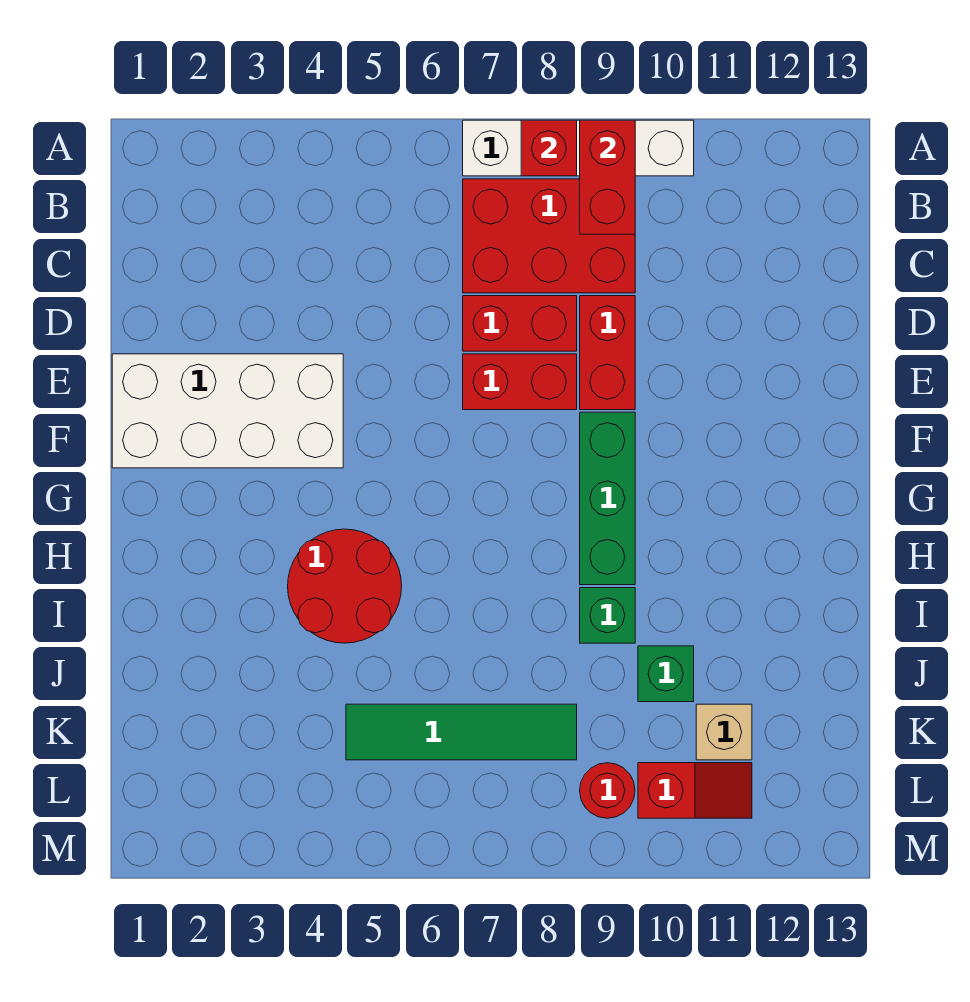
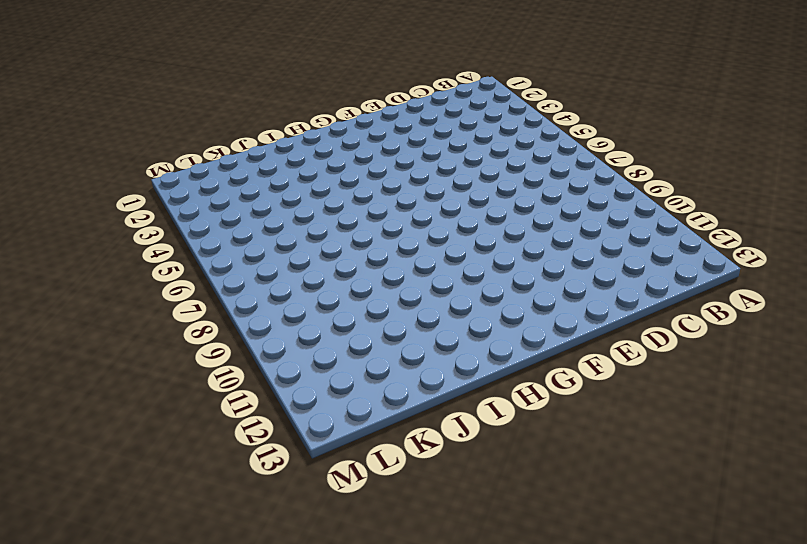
none -> white 1x4 brick [463,120,694,176]
none -> red 2x3 brick [463,179,635,293]
none -> red 1x2 brick [463,296,577,351]

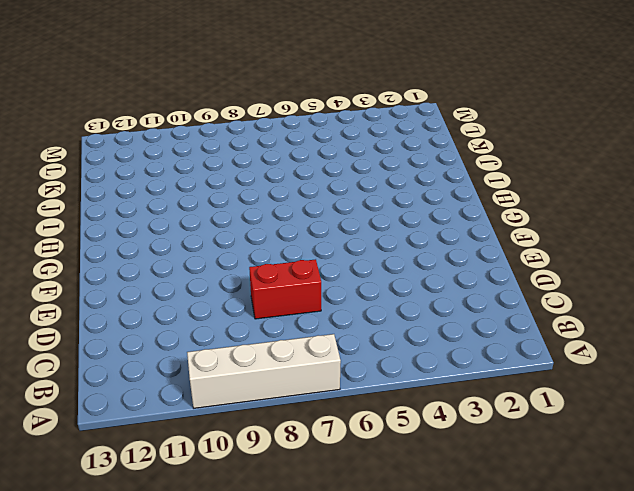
none -> red 2x3 brick [463,179,635,293]
none -> red 1x2 brick [580,296,635,410]
none -> white 2x4 brick [112,354,343,468]

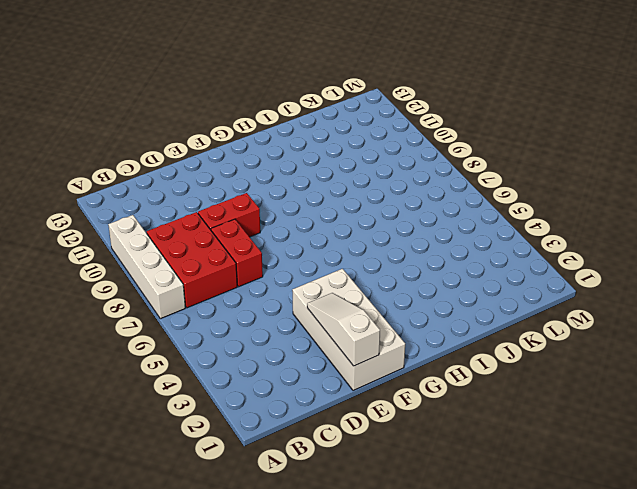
white 1x3 slope [307,293,380,366] -> none
none -> red 1x2 brick [463,354,577,410]
none -> green 1x3 brick [580,412,635,585]
none -> red 2x2 round brick [288,529,402,643]

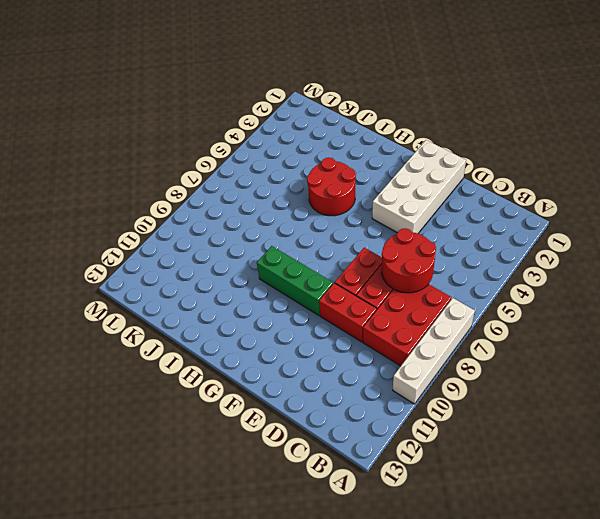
red 2x2 round brick [382,228,436,293] -> none
none -> green 1x1 brick [580,588,635,643]
none -> green 1x1 brick [638,646,694,702]
none -> green 1x4 tile [346,704,577,760]

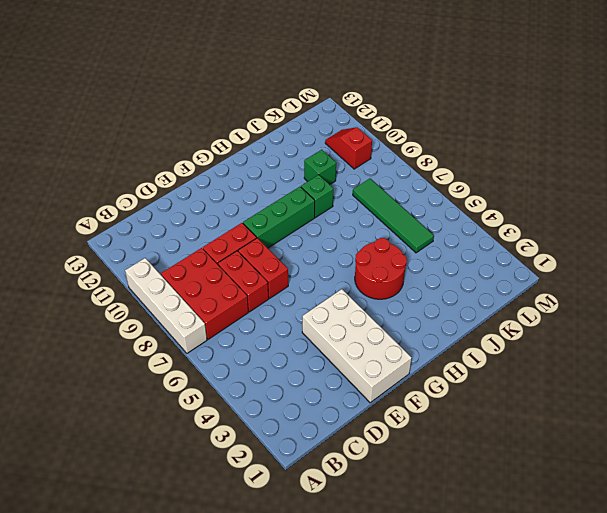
none -> tan 1x1 brick [696,704,752,760]
none -> red 1x1 round brick [580,763,635,818]
none -> red 1x1 brick [521,120,577,176]

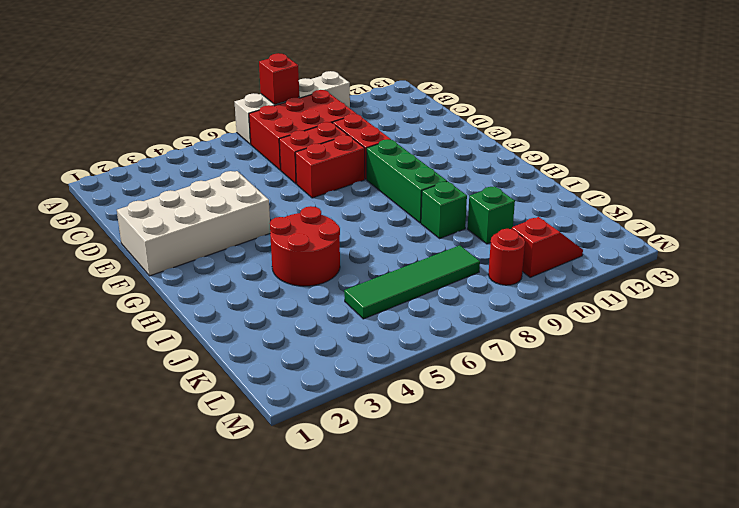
none -> tan 1x1 brick [696,704,752,760]
none -> red 1x2 brick [580,120,635,234]

